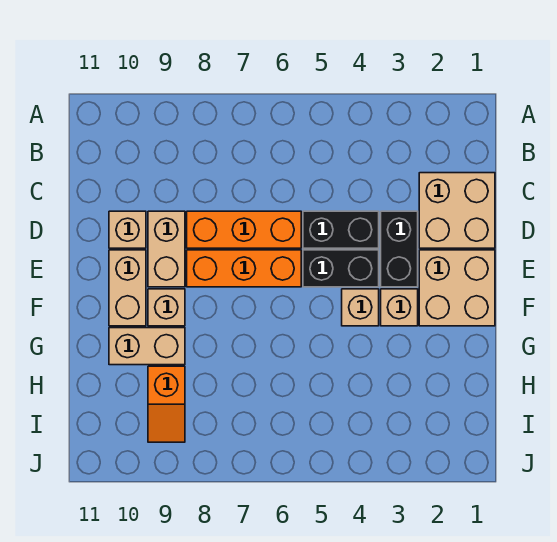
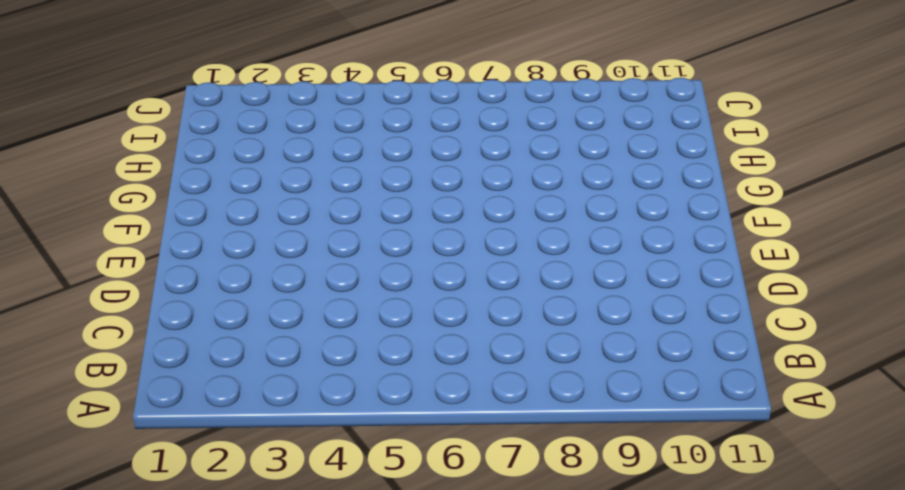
none -> tan 2x2 brick [419,173,495,248]
none -> black 1x2 brick [381,211,418,287]
none -> black 1x2 brick [303,211,379,248]

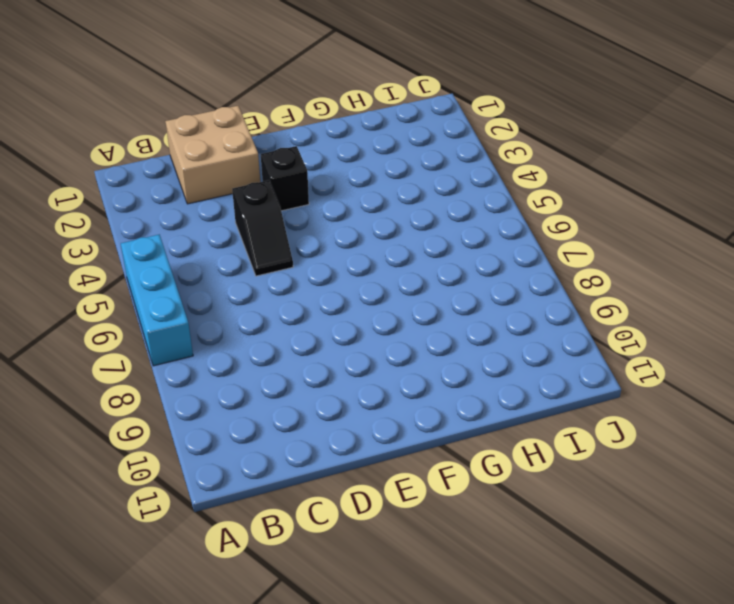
cyan 1x3 brick [121,234,193,366] -> none
black 1x2 slope [232,180,293,276] -> black 1x2 brick [303,211,379,248]
black 1x1 brick [261,146,309,211] -> black 1x2 brick [381,211,418,287]
none -> orange 1x3 brick [187,211,301,248]
none -> tan 1x2 brick [148,211,185,287]
none -> tan 1x1 brick [109,211,146,248]

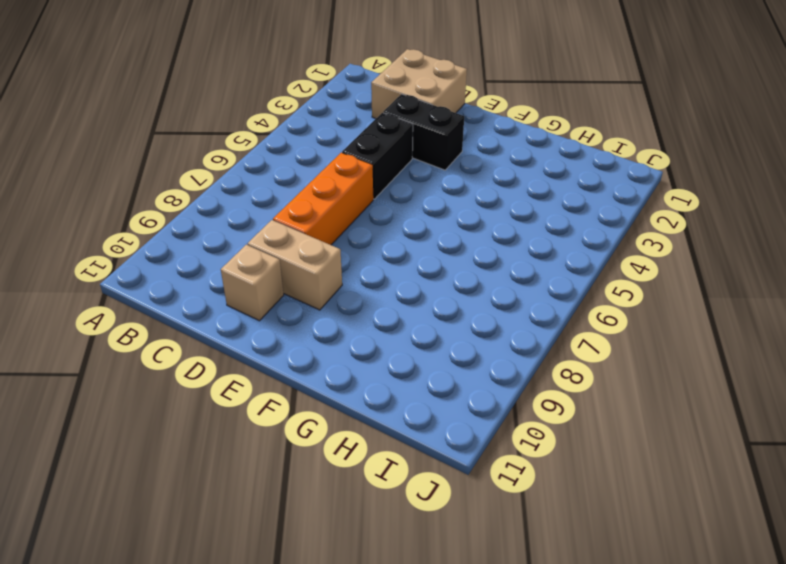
none -> tan 2x2 brick [419,250,495,326]
none -> black 1x2 brick [303,250,379,287]
none -> orange 1x3 brick [187,250,301,287]

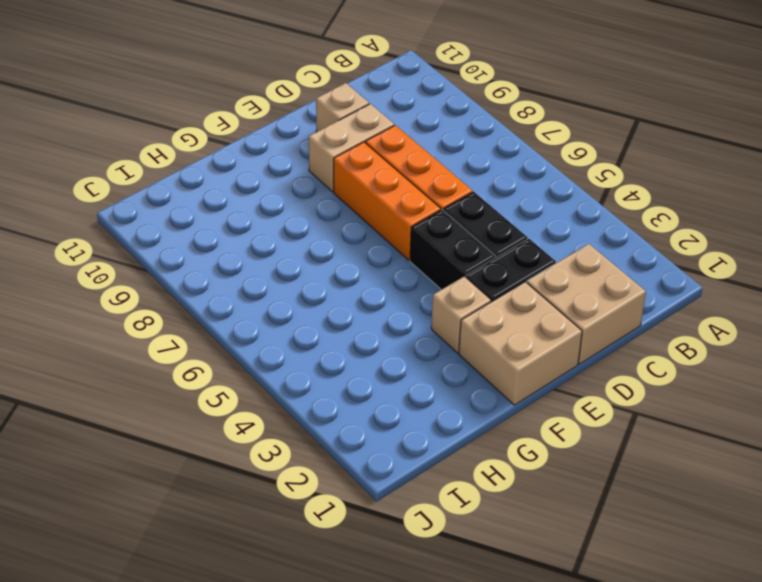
none -> tan 1x2 brick [109,250,146,326]
none -> tan 1x1 brick [342,289,379,326]
none -> tan 1x1 brick [148,289,185,326]

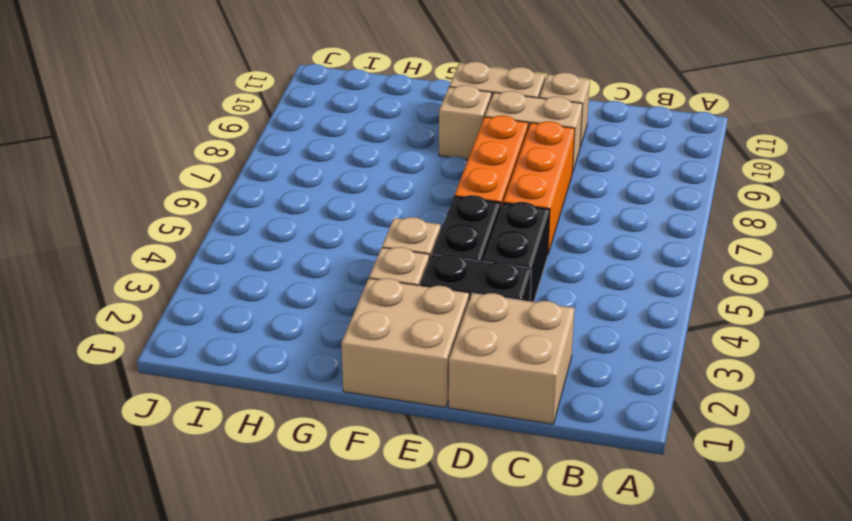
none -> tan 1x2 brick [109,328,185,365]
none -> orange 1x2 slope [148,366,185,442]

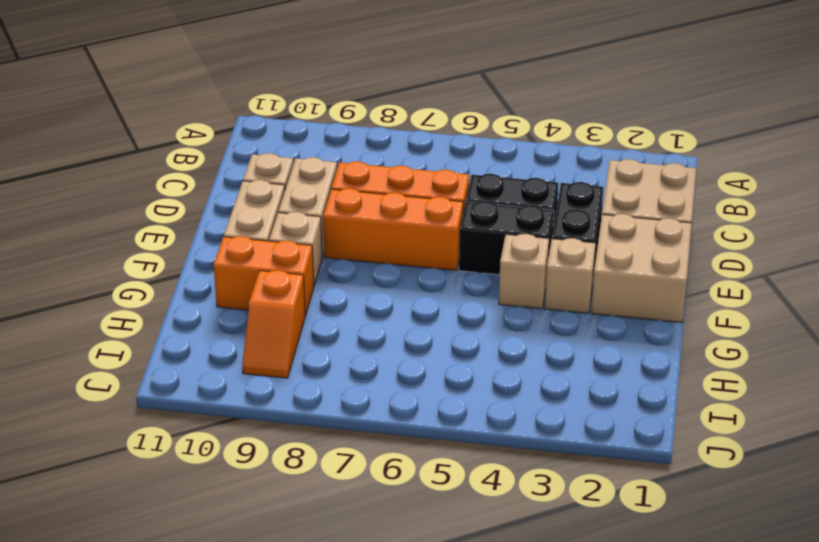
orange 1x2 brick [214,236,314,316] -> tan 1x2 brick [109,328,185,365]

